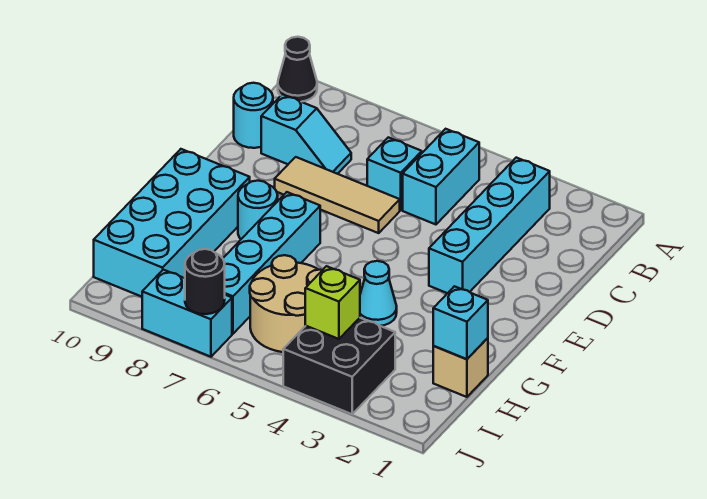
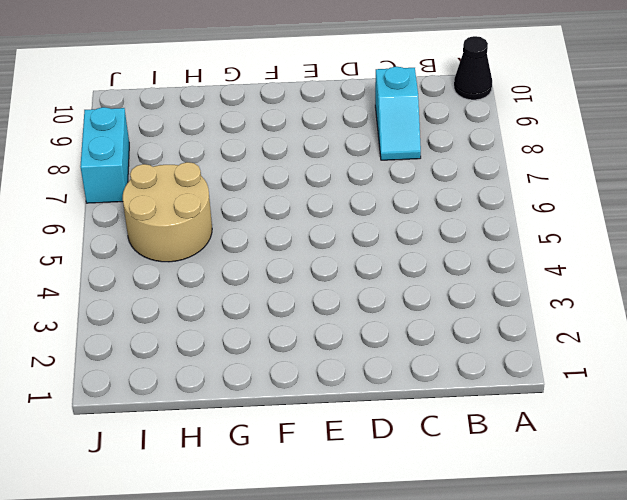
none -> cyan 1x4 brick [429,158,550,293]
none -> cyan 1x2 brick [403,129,480,224]
none -> cyan 1x1 brick [367,137,422,210]

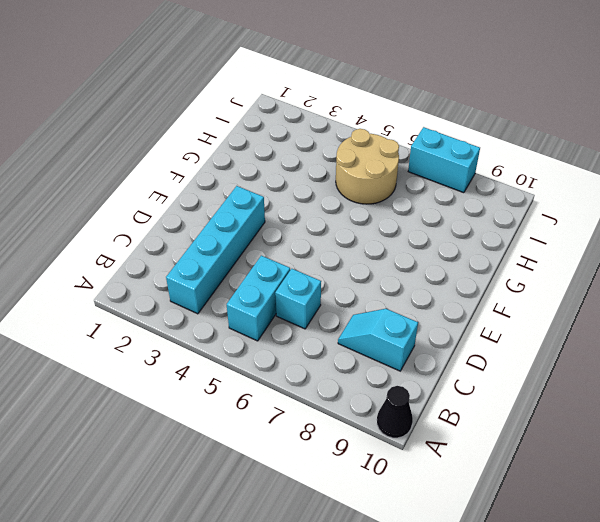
none -> cyan 1x1 round brick [234,83,273,148]
none -> tan 1x3 tile [275,157,400,233]
none -> cyan 1x4 brick [223,192,320,334]

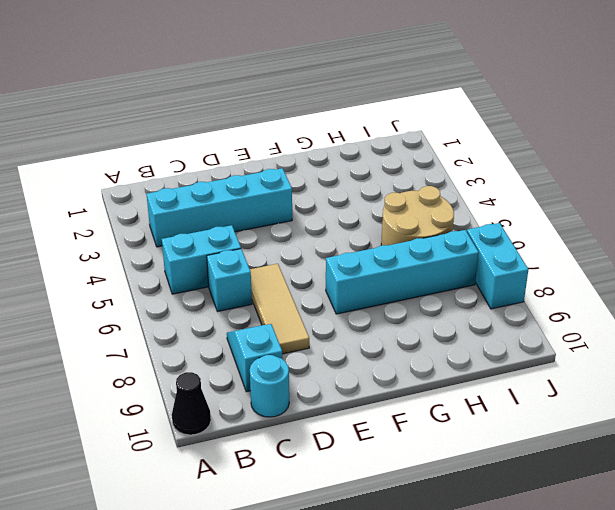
none -> cyan 1x1 round brick [238,181,278,239]
none -> cyan 2x4 brick [94,149,250,297]
none -> cyan 1x1 cone [360,261,397,326]

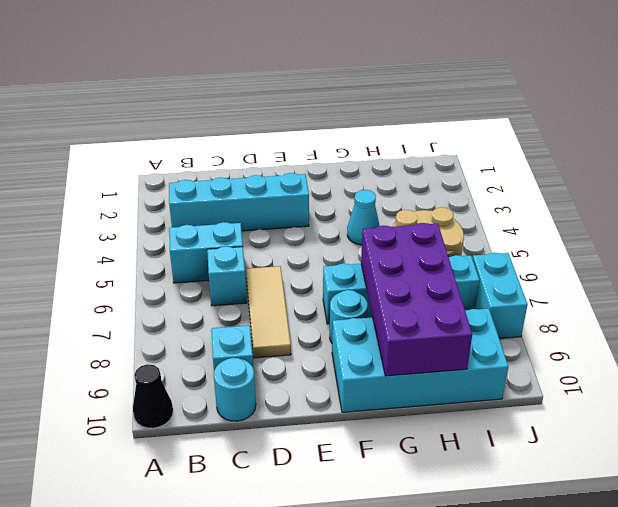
purple 2x4 brick [361,223,472,376] -> none
none -> tan 1x1 brick [433,338,488,397]
none -> black 2x2 brick [283,318,395,414]
none -> cyan 1x1 brick [433,286,488,359]

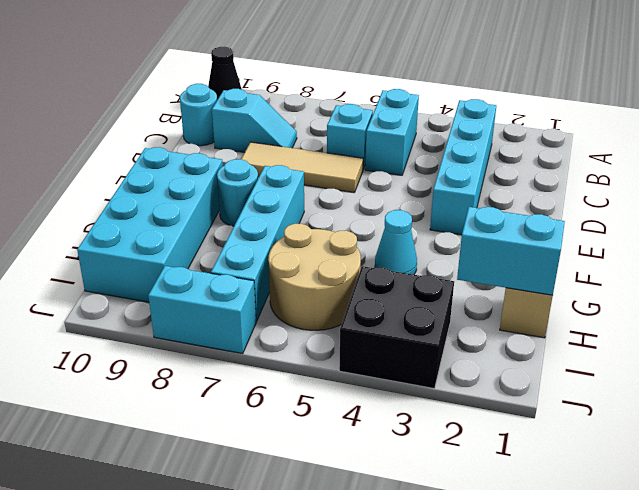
cyan 1x2 brick [457,207,565,295] -> cyan 1x1 brick [433,286,488,359]
none -> lime 1x1 brick [305,266,360,339]
none -> black 1x1 round brick [185,249,225,314]

